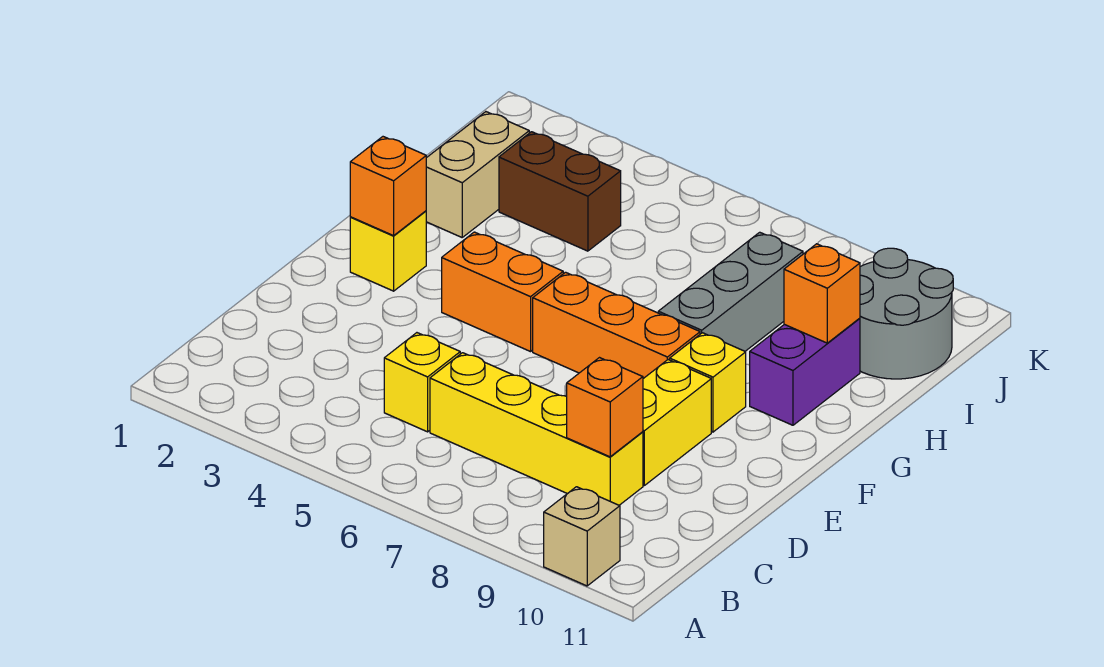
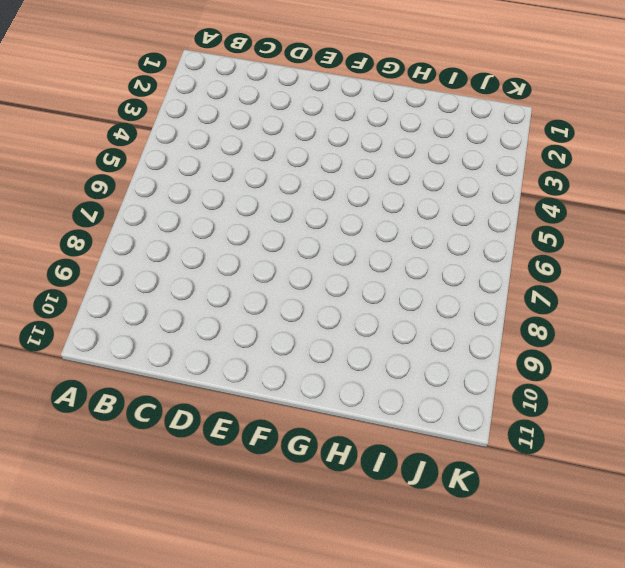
none -> tan 1x1 brick [544,487,620,586]
none -> yellow 1x1 brick [384,333,460,432]
none -> yellow 1x4 brick [430,353,643,505]

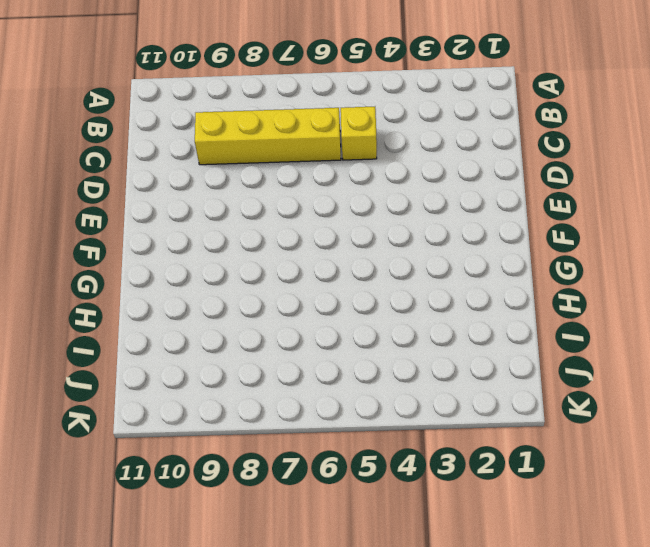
none -> tan 1x1 brick [544,487,620,586]
none -> yellow 1x2 brick [643,360,711,485]
none -> yellow 1x1 brick [350,211,426,291]

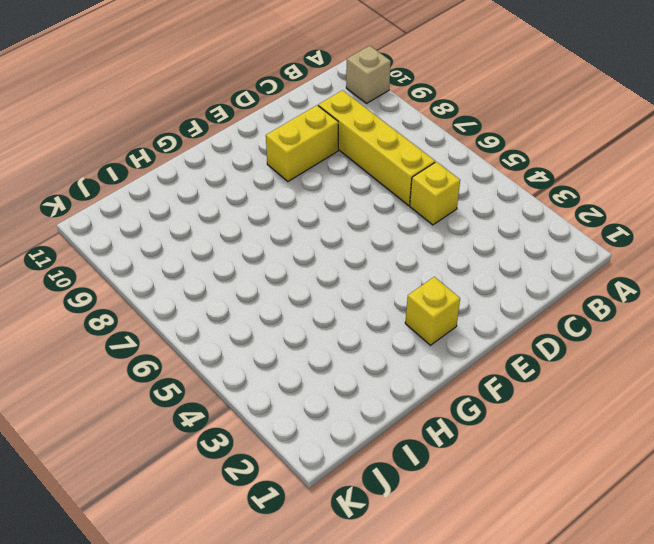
none -> orange 1x2 brick [442,232,563,352]
none -> orange 1x3 brick [533,272,700,379]
none -> yellow 1x1 brick [670,333,746,432]

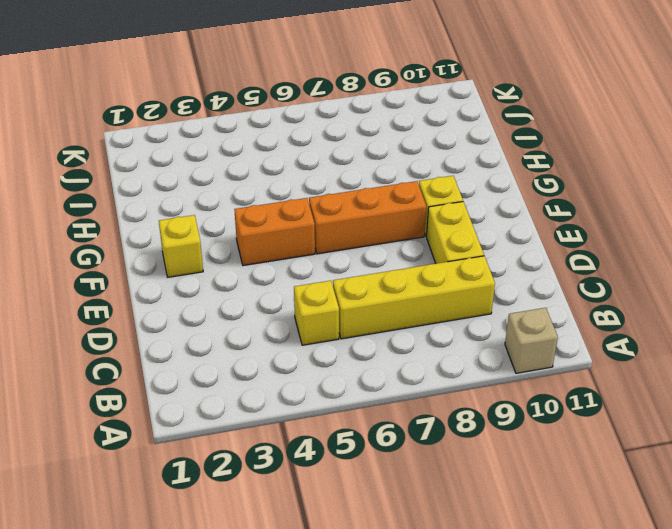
none -> grey 1x3 brick [658,232,803,351]
none -> purple 1x2 brick [750,318,860,425]
none -> tan 1x2 brick [426,112,529,237]

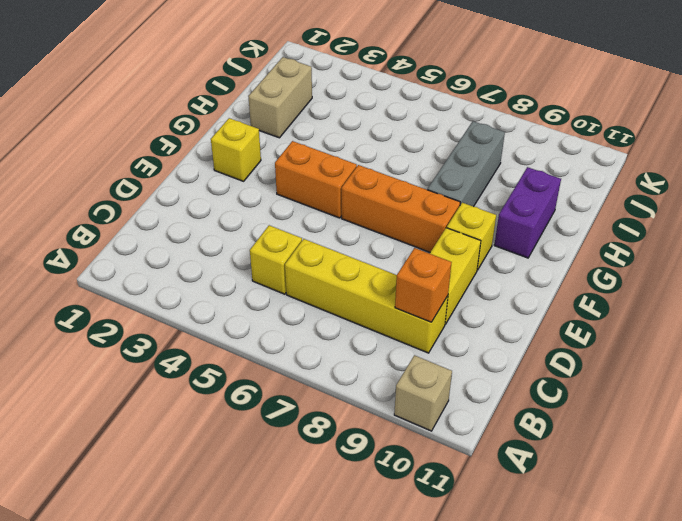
none -> brown 1x2 brick [499,132,621,251]
none -> grey 2x2 round brick [860,248,953,379]
none -> orange 1x1 brick [350,137,426,236]

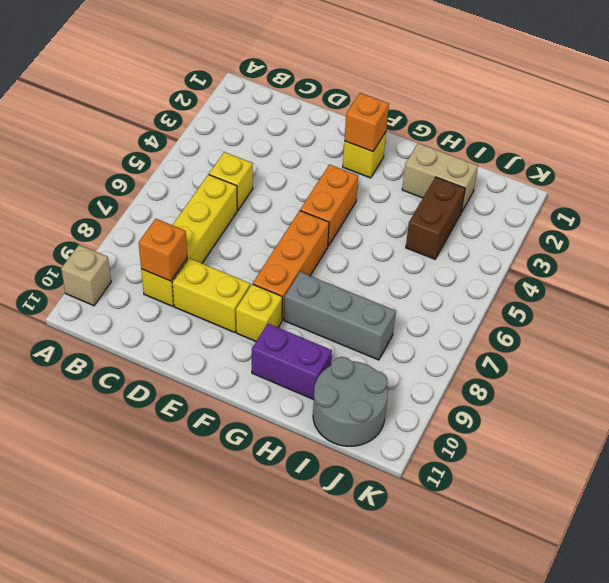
none -> orange 1x1 brick [784,244,860,343]

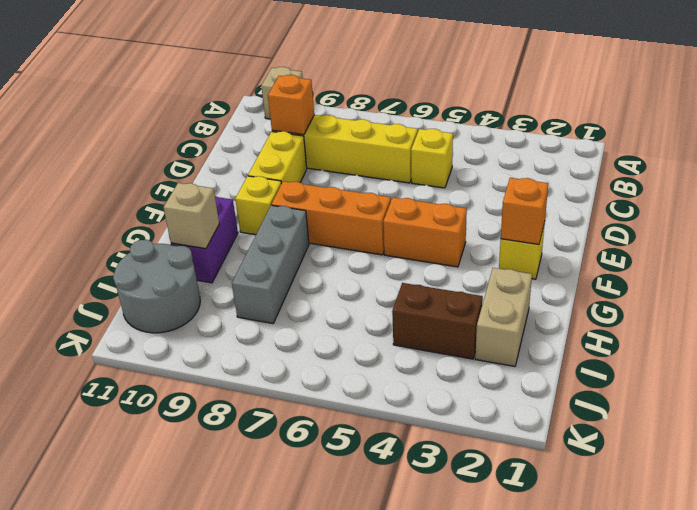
tan 1x1 brick [163,183,219,249] -> orange 1x1 brick [784,244,860,343]

